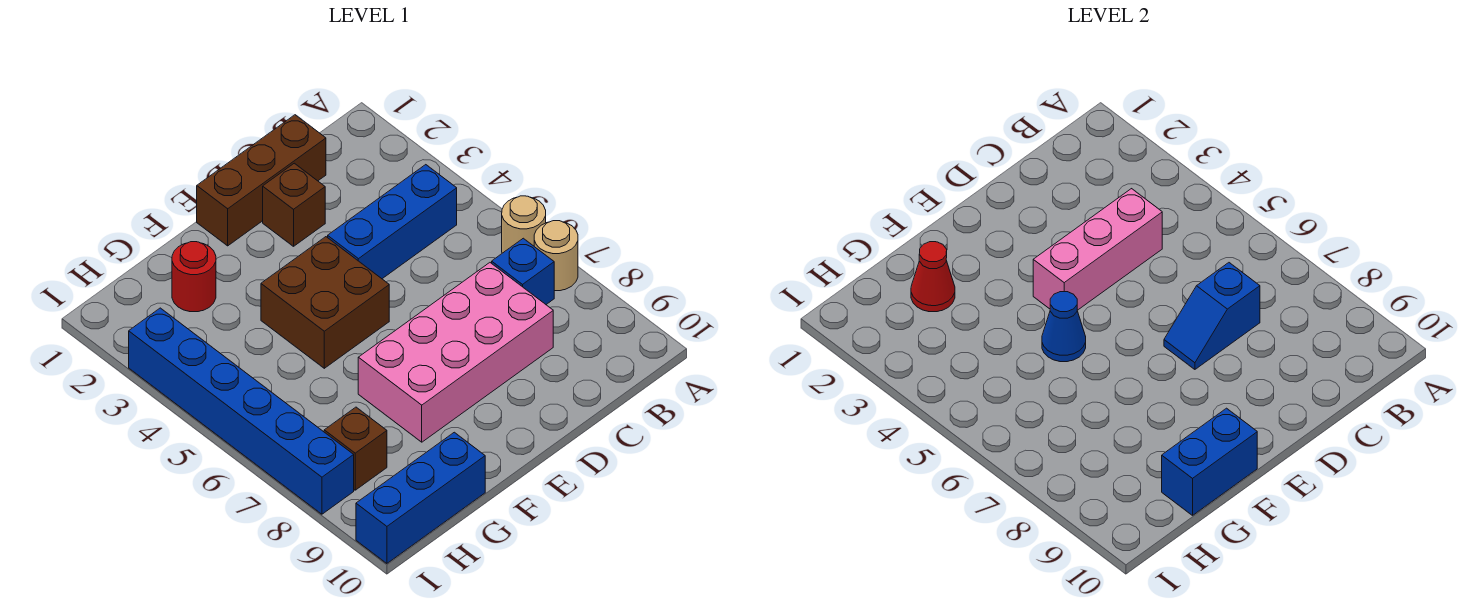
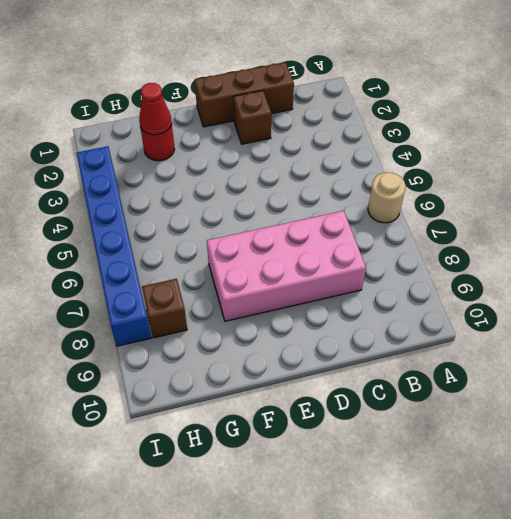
none -> tan 1x1 round brick [534,221,578,291]
none -> blue 1x3 brick [328,165,457,279]
none -> blue 1x1 brick [492,238,554,304]

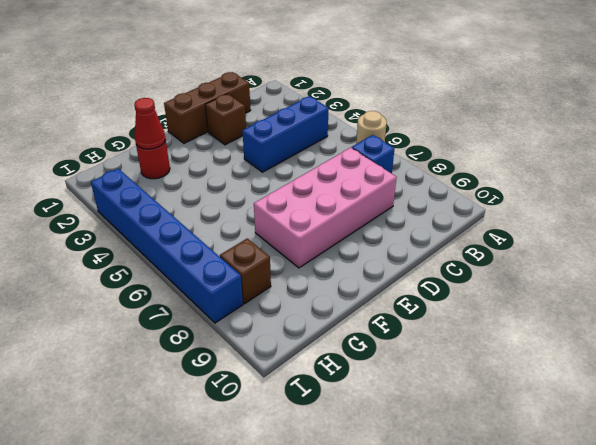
none -> tan 1x1 round brick [534,221,578,291]
none -> brown 2x2 brick [261,237,389,368]
none -> blue 1x3 brick [356,432,485,563]

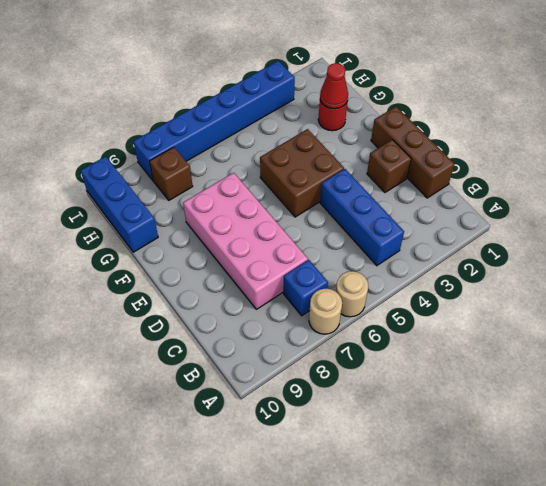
none -> pink 1x3 brick [1033,189,1162,310]
none -> blue 1x2 slope [1164,263,1260,369]
none -> blue 1x1 cone [1042,292,1086,362]

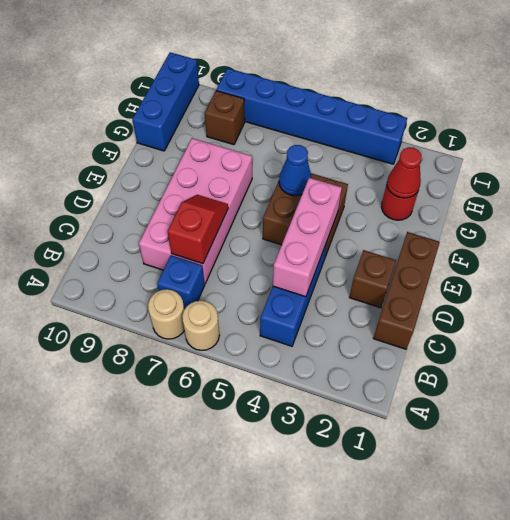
red 1x2 slope [168,195,228,264] -> blue 1x2 slope [1164,263,1260,369]
none -> blue 1x2 brick [1162,408,1257,515]

